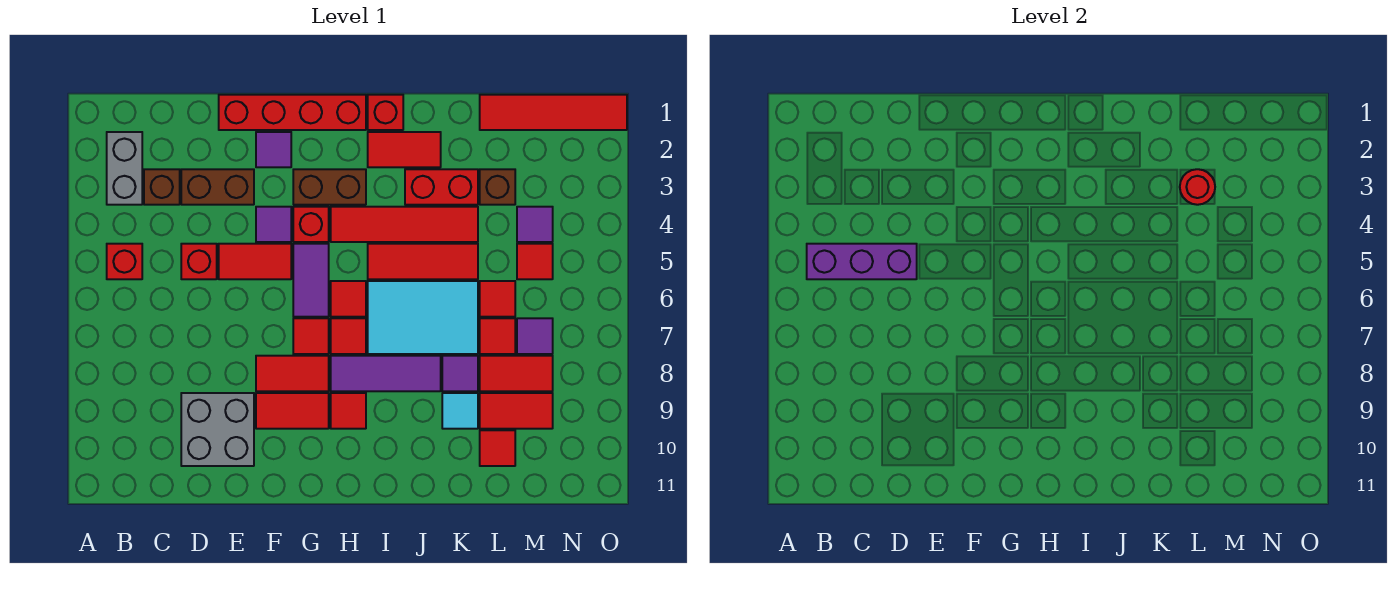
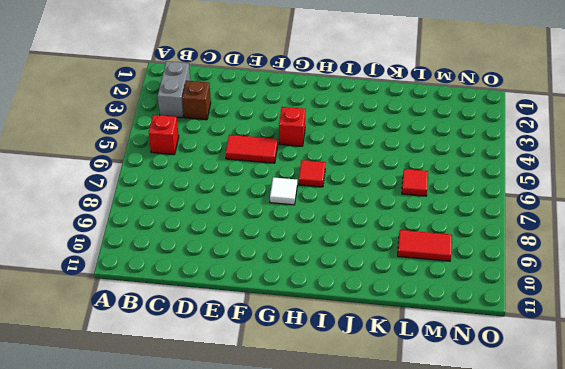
white 1x1 tile [270,177,297,205] -> red 1x1 tile [293,318,329,354]
none -> brown 1x2 brick [181,169,254,205]
none -> red 1x1 brick [181,244,217,279]
none -> grey 2x2 brick [181,393,254,466]
none -> red 1x4 brick [219,95,366,130]

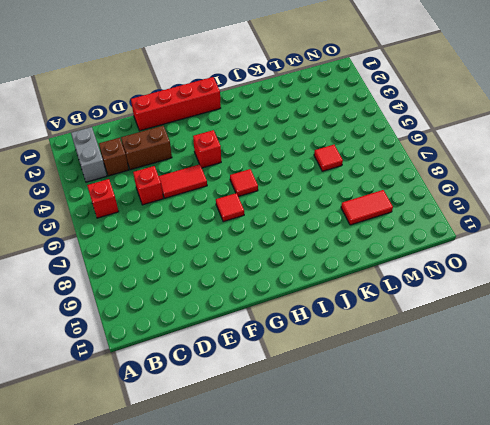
none -> grey 2x2 brick [181,393,254,466]
none -> purple 1x1 tile [256,132,291,167]
none -> purple 1x1 tile [256,207,291,242]
none -> red 1x2 tile [256,356,329,391]

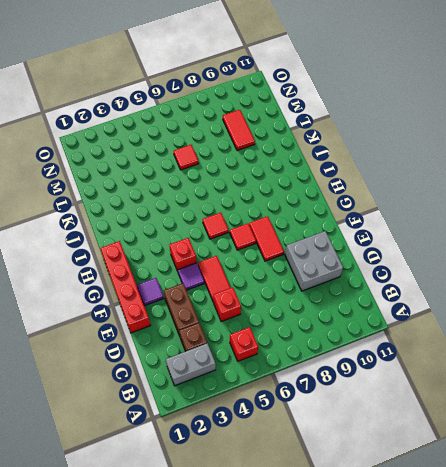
none -> red 1x2 tile [256,393,329,429]
none -> brown 1x2 brick [293,169,366,205]
none -> purple 1x2 tile [293,244,329,317]
none -> red 1x4 tile [331,207,478,242]

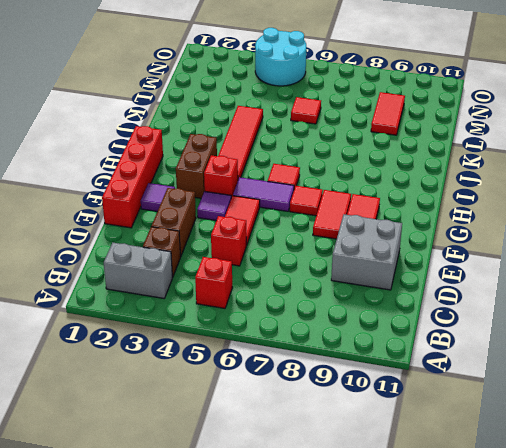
cyan 2x2 round brick [255,28,306,86] -> none
none -> red 1x1 tile [331,318,366,354]
none -> purple 1x3 tile [331,356,441,391]
none -> red 1x1 tile [331,393,366,429]
none -> red 1x1 brick [368,95,403,130]

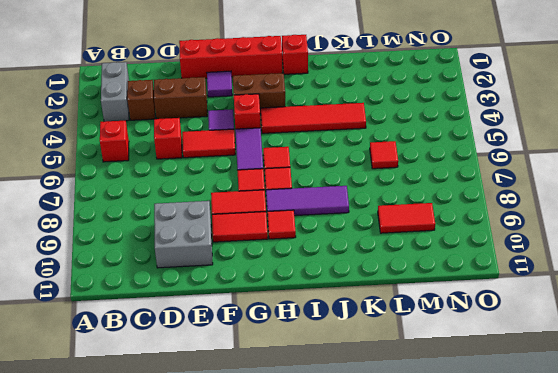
none -> red 1x2 tile [368,132,441,167]
none -> red 1x3 tile [368,244,478,279]
none -> cyan 2x3 tile [368,281,478,354]
none -> red 1x2 brick [405,169,478,205]

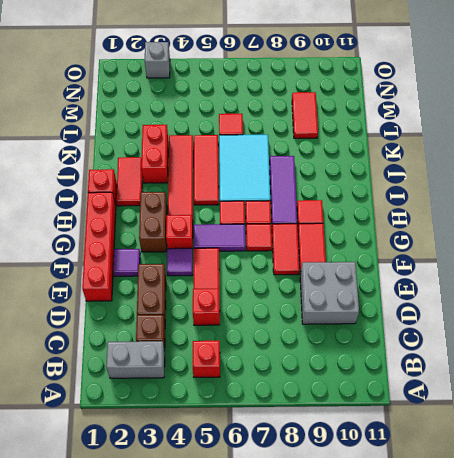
grey 1x1 brick [145,42,170,78] -> none
none -> purple 1x1 tile [442,356,478,391]
none -> cyan 1x1 tile [442,393,478,429]
none -> red 1x4 tile [480,95,627,130]
none -> brown 1x1 brick [480,169,515,205]

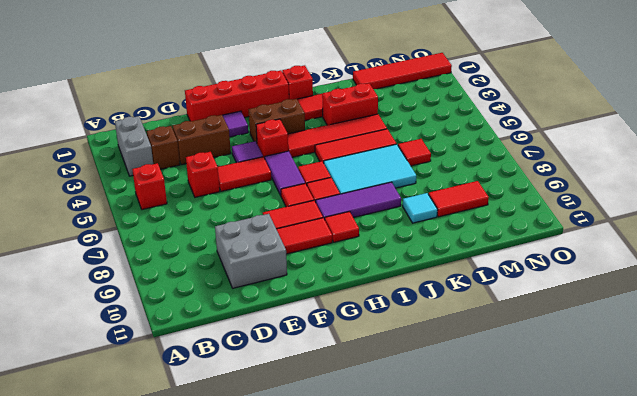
none -> purple 1x1 tile [442,356,478,391]
none -> brown 1x1 brick [480,169,515,205]
none -> red 1x1 tile [480,318,515,354]
none -> red 1x2 tile [480,356,553,391]

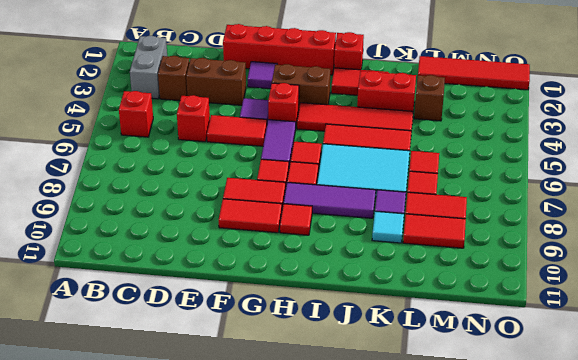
none -> grey 2x2 brick [181,393,254,466]
none -> red 1x1 tile [480,430,515,466]
none -> purple 1x1 tile [517,207,553,242]
none -> red 1x1 tile [517,244,553,279]

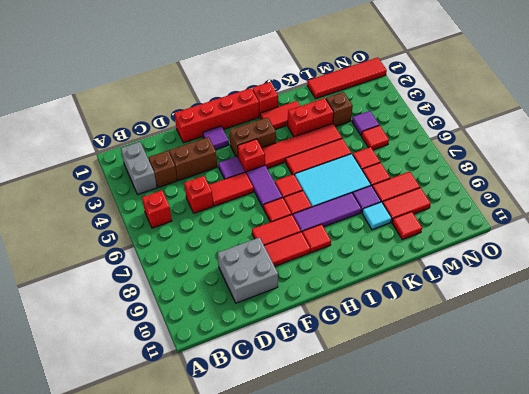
none -> purple 1x1 tile [517,318,553,354]
none -> purple 1x3 brick [807,244,917,279]
none -> red 1x1 round brick [1180,169,1215,205]

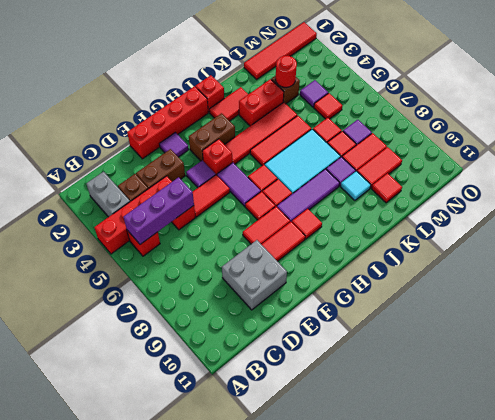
red 1x4 brick [94,176,172,254] -> none

